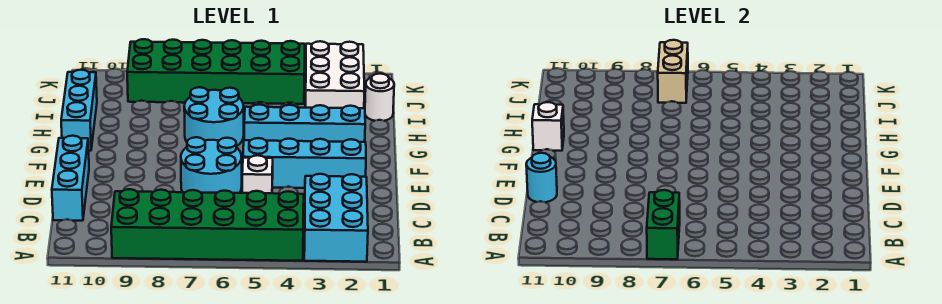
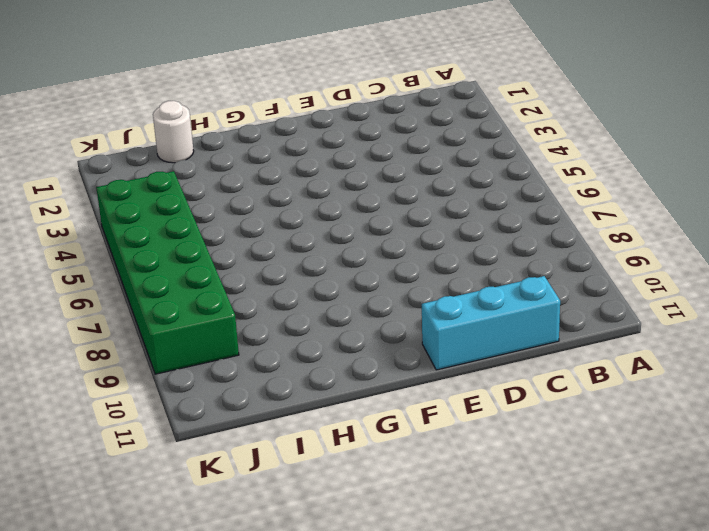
none -> cyan 2x3 brick [304,174,368,262]
none -> green 2x6 brick [111,189,304,261]
none -> white 1x1 brick [242,155,273,193]

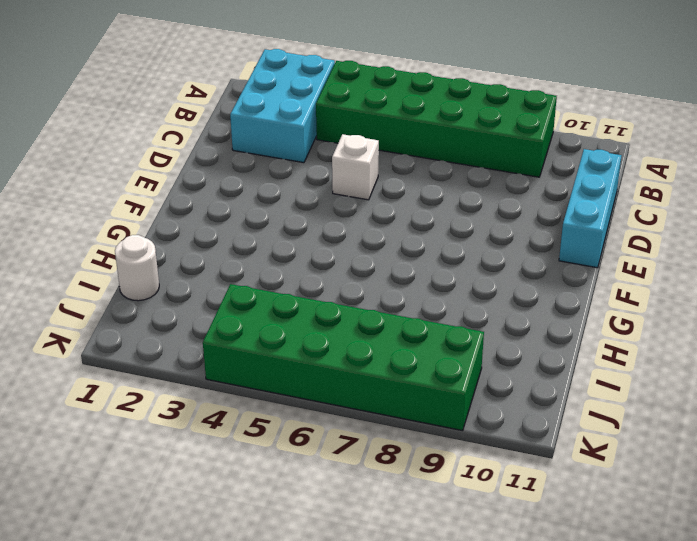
none -> cyan 2x2 round brick [181,137,242,193]
none -> cyan 1x4 brick [243,138,366,188]
none -> cyan 1x4 brick [244,105,365,142]

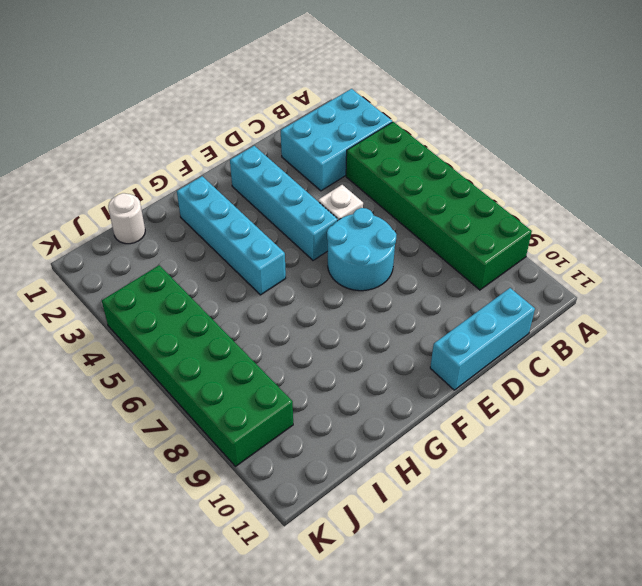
none -> cyan 2x2 round brick [184,87,244,147]
none -> cyan 1x3 brick [61,70,97,151]
none -> white 2x3 brick [305,41,364,108]

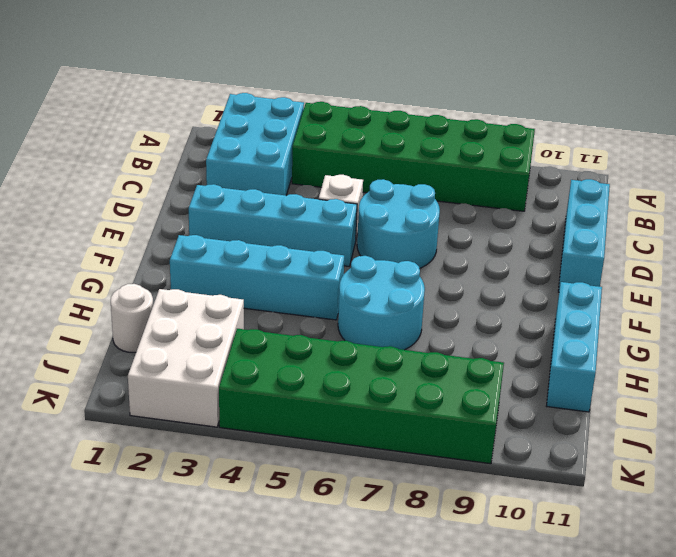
none -> green 1x2 brick [647,190,680,259]
none -> cyan 1x1 round brick [526,153,557,202]
none -> white 1x1 brick [532,102,564,151]

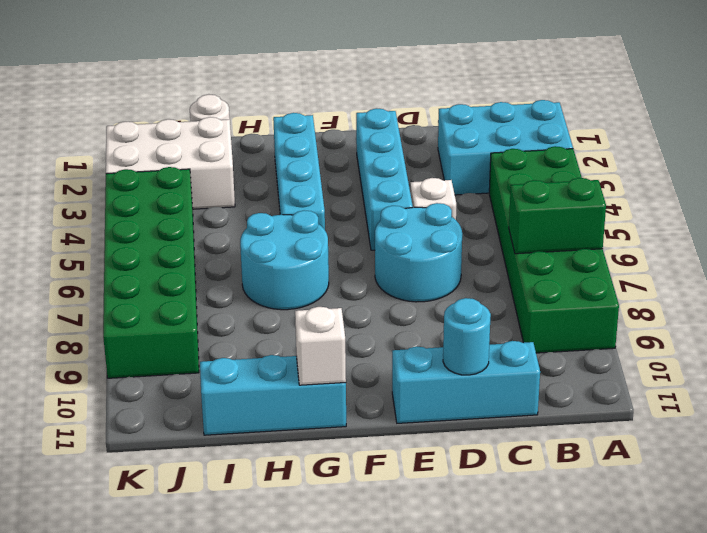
none -> tan 1x2 brick [658,40,688,103]

